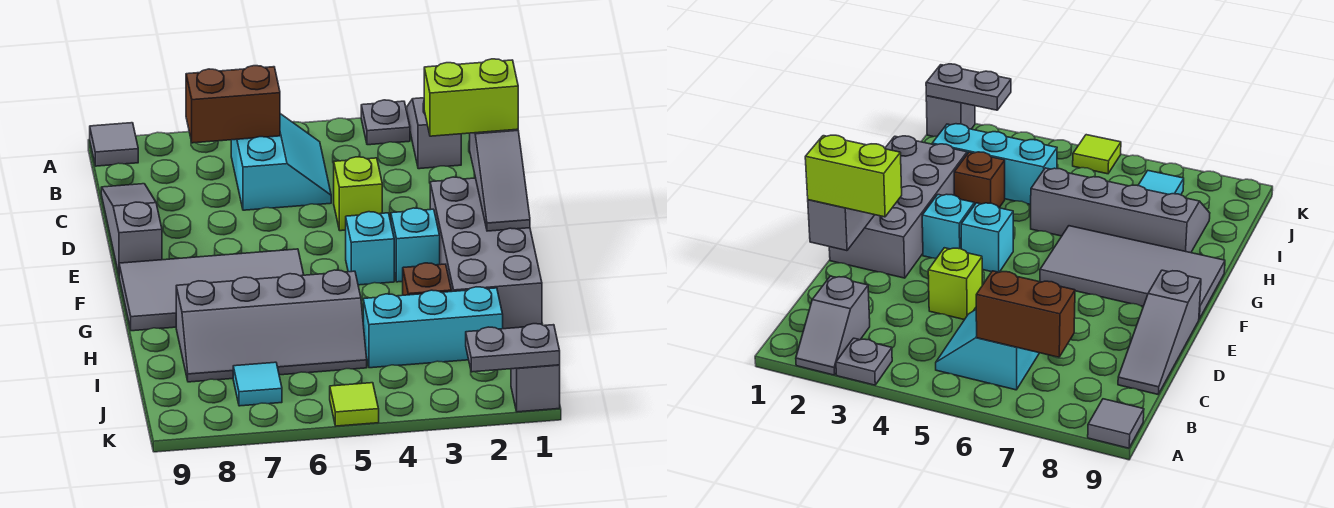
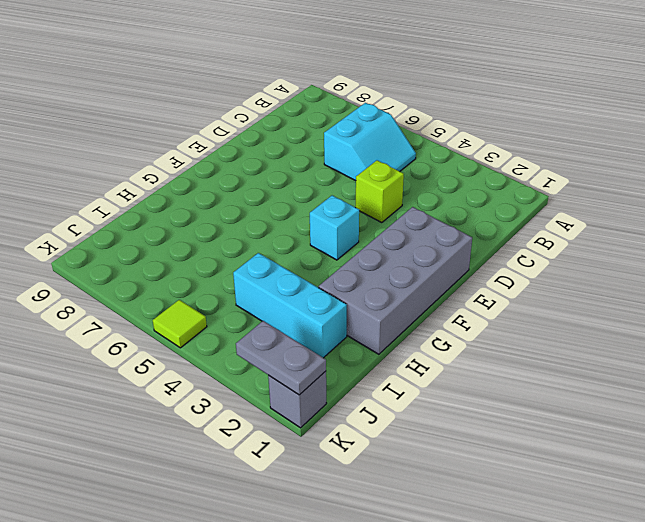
none -> grey 1x2 slope [407,98,461,169]
none -> grey 1x1 plate [361,100,410,145]
none -> grey 1x1 tile [90,123,138,166]

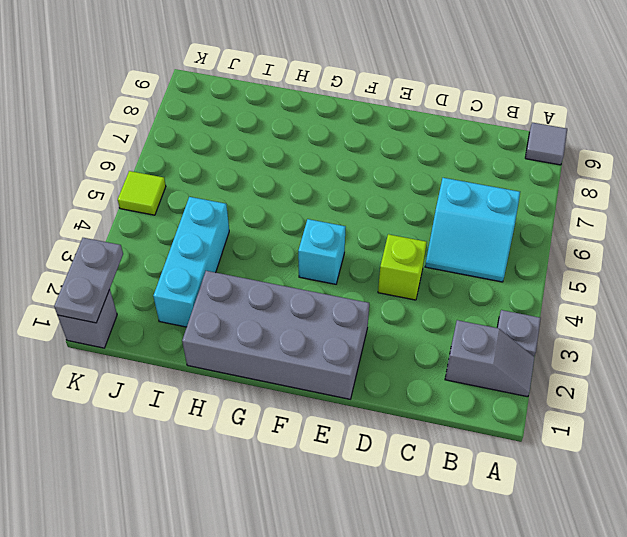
none -> grey 1x3 slope [101,184,162,274]
none -> cyan 1x1 brick [391,208,440,282]
none -> grey 2x4 tile [119,249,304,331]

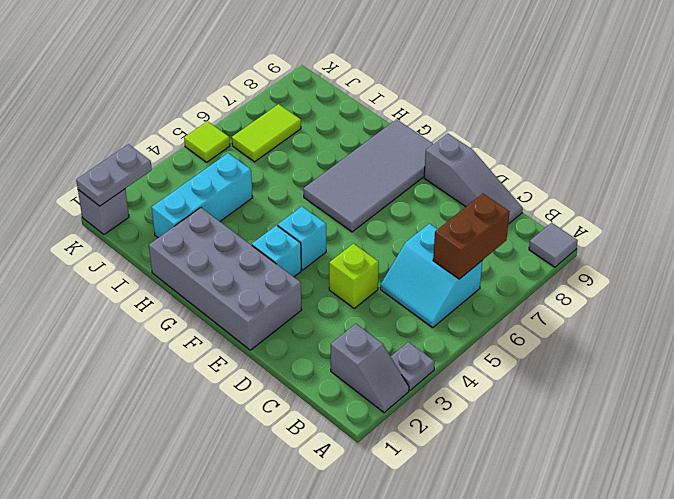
lime 1x2 tile [232,104,301,162] -> cyan 1x1 tile [233,362,282,406]
none -> brown 1x1 brick [403,263,451,295]
none -> grey 2x4 slope [176,270,367,382]
none -> grey 1x3 slope [470,129,530,231]

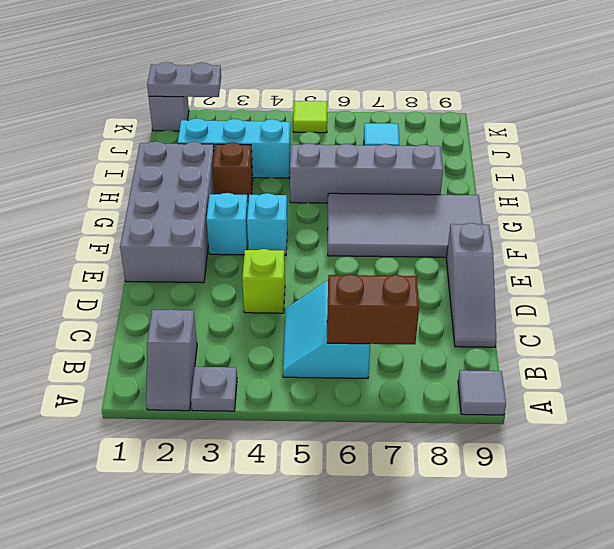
none -> grey 1x3 slope [470,129,530,231]
none -> lime 1x2 brick [424,59,518,136]

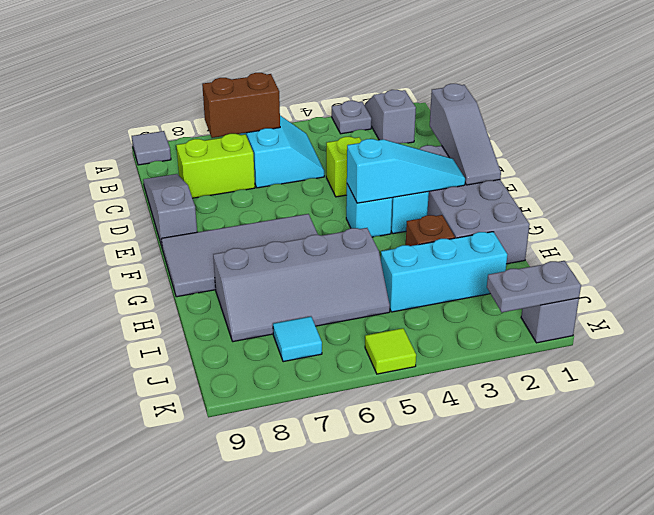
lime 1x2 brick [176,134,255,198] -> lime 1x2 brick moved to [424,59,518,136]
cyan 1x3 slope [347,139,465,203] -> none

